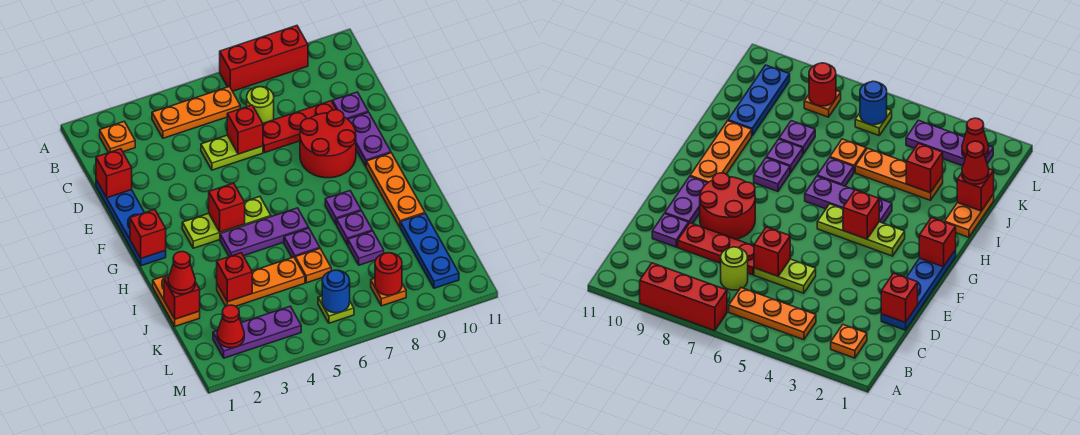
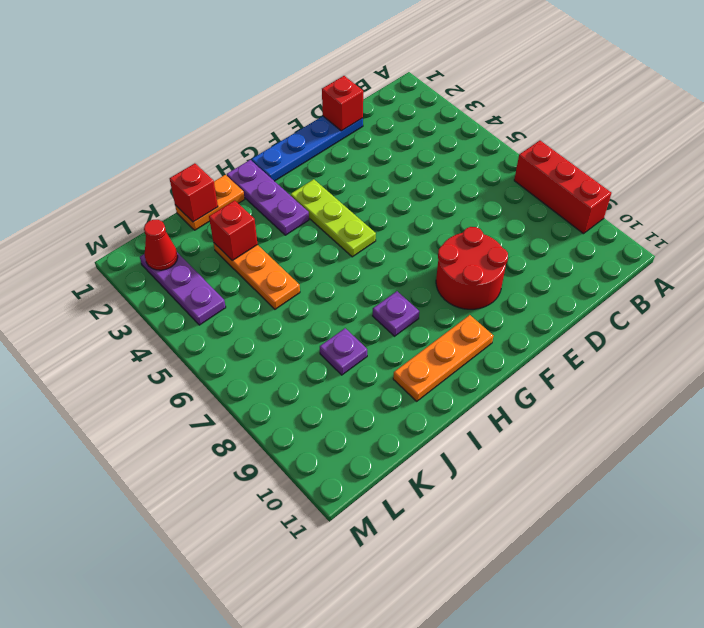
purple 1x3 plate [227,160,309,235] -> purple 1x3 plate moved to [220,208,309,257]
none -> orange 1x1 plate [100,122,135,153]
none -> orange 1x3 plate [152,87,240,138]
none -> lime 1x1 round brick [247,87,274,123]
none -> lime 1x2 plate [201,135,263,170]

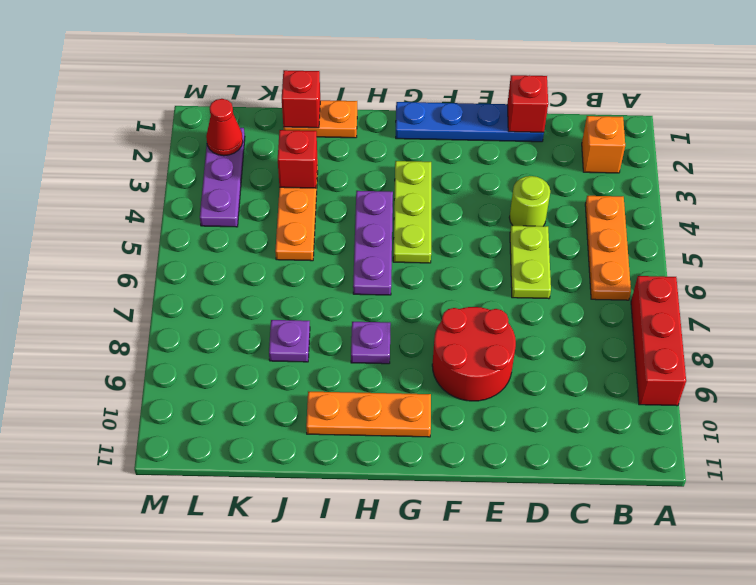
orange 1x1 brick [582,116,625,173] -> orange 1x1 plate [100,122,135,153]
lime 1x1 round brick [509,176,550,226] -> lime 1x1 round brick moved to [247,87,274,123]
none -> red 1x3 plate [263,101,336,153]
none -> purple 1x1 plate [332,92,368,119]
none -> purple 1x2 plate [348,112,391,166]
none -> purple 1x1 plate [284,228,320,258]

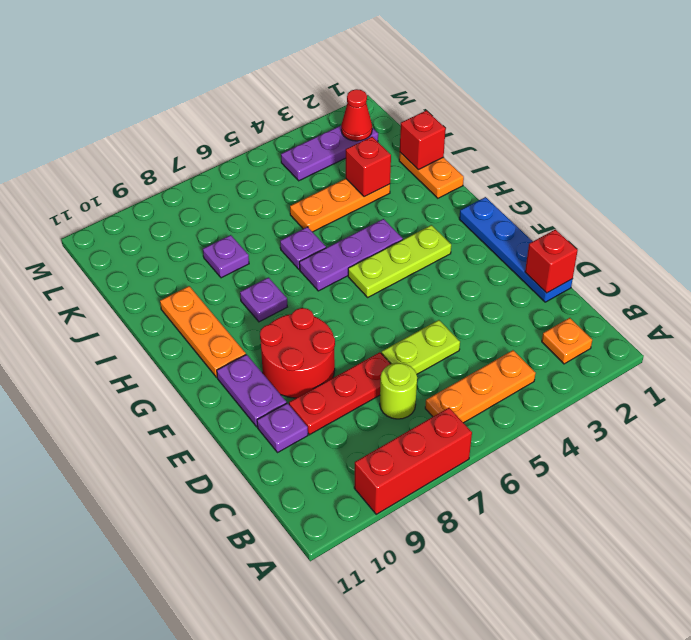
none -> purple 1x1 plate [337,211,372,245]
none -> orange 1x1 plate [295,249,331,283]
none -> blue 1x3 plate [401,214,459,288]
none -> lime 1x1 plate [318,296,354,323]

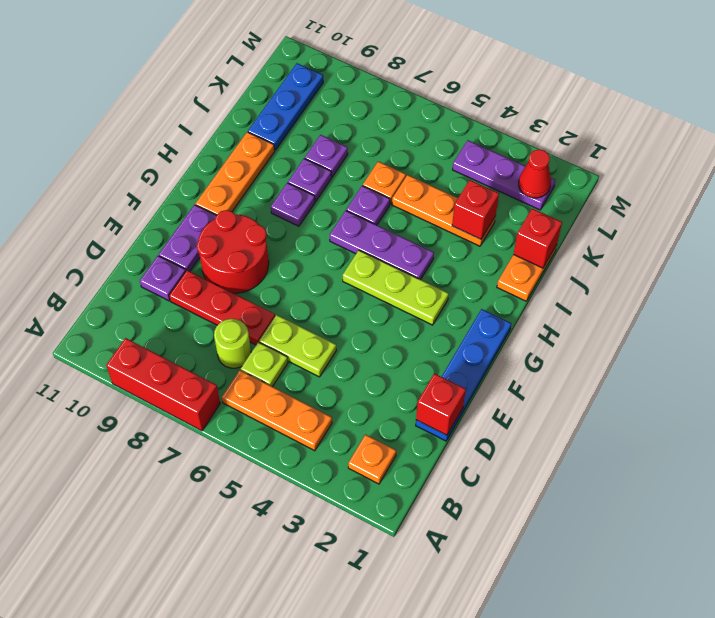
lime 1x1 plate [241,342,288,387] -> lime 1x1 plate moved to [318,296,354,323]
none -> orange 1x1 plate [371,278,406,306]
none -> red 1x1 brick [227,105,263,154]
none -> red 1x1 brick [130,209,166,258]
none -> red 1x1 brick [209,183,245,232]

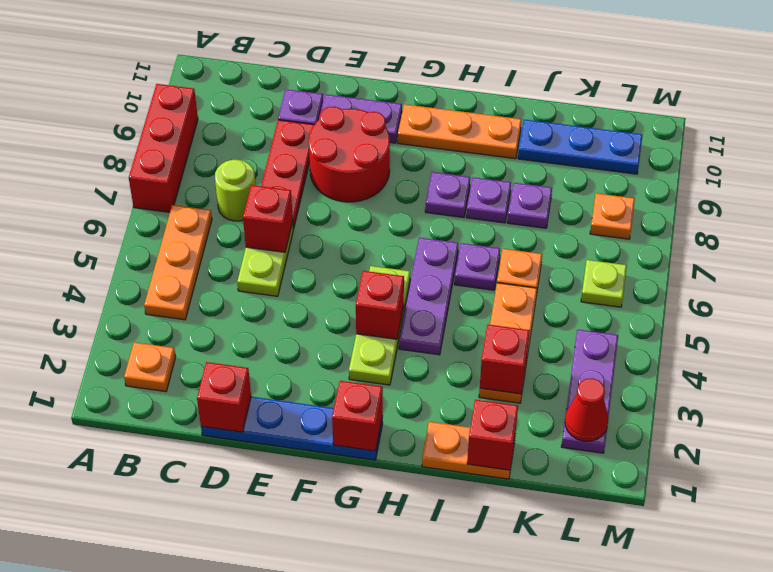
none -> blue 1x1 round brick [322,270,350,313]
none -> red 1x1 round brick [375,253,402,295]
none -> red 1x1 cone [168,252,195,294]

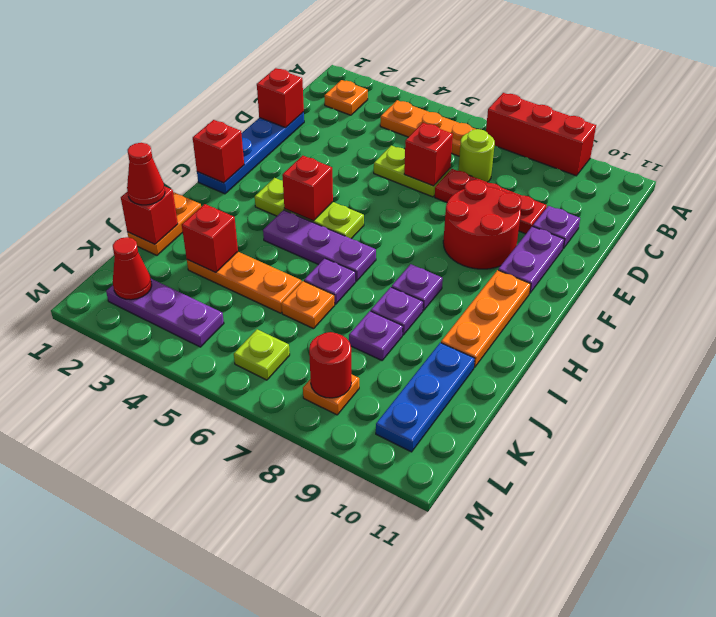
none -> blue 1x1 round brick [322,270,350,313]

